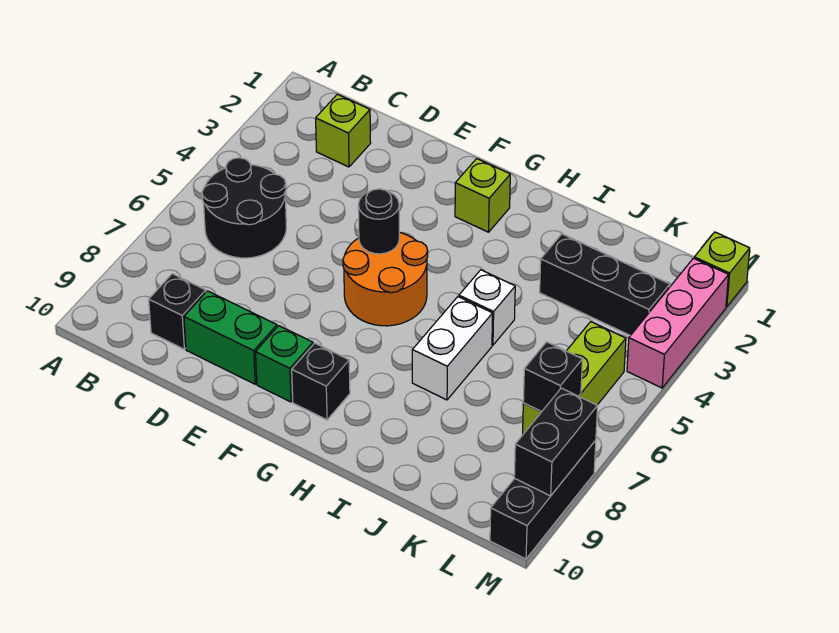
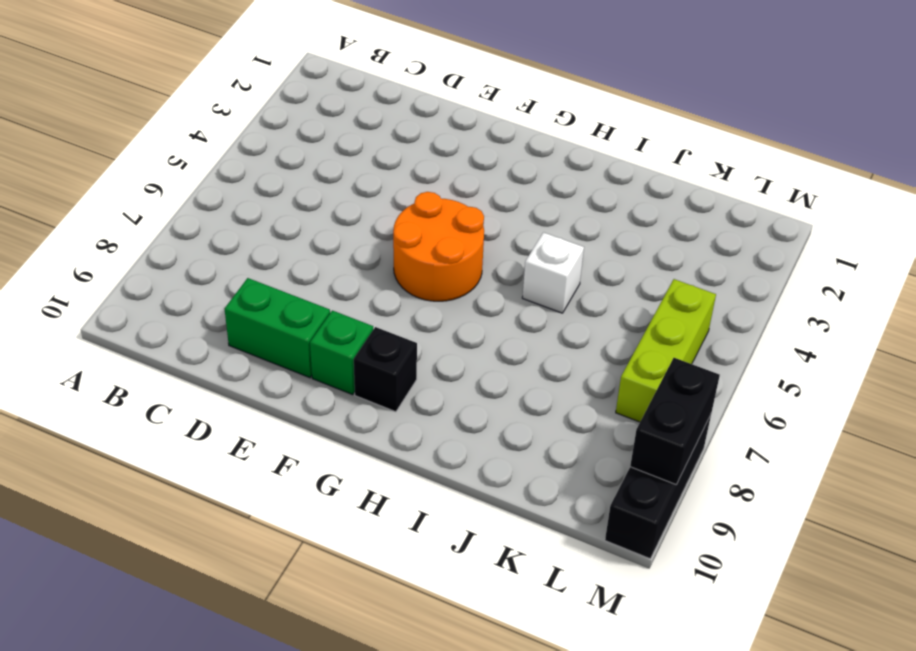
none -> black 2x2 round brick [202,158,286,258]
none -> lime 1x1 brick [316,94,371,167]
none -> black 1x1 brick [149,274,206,349]

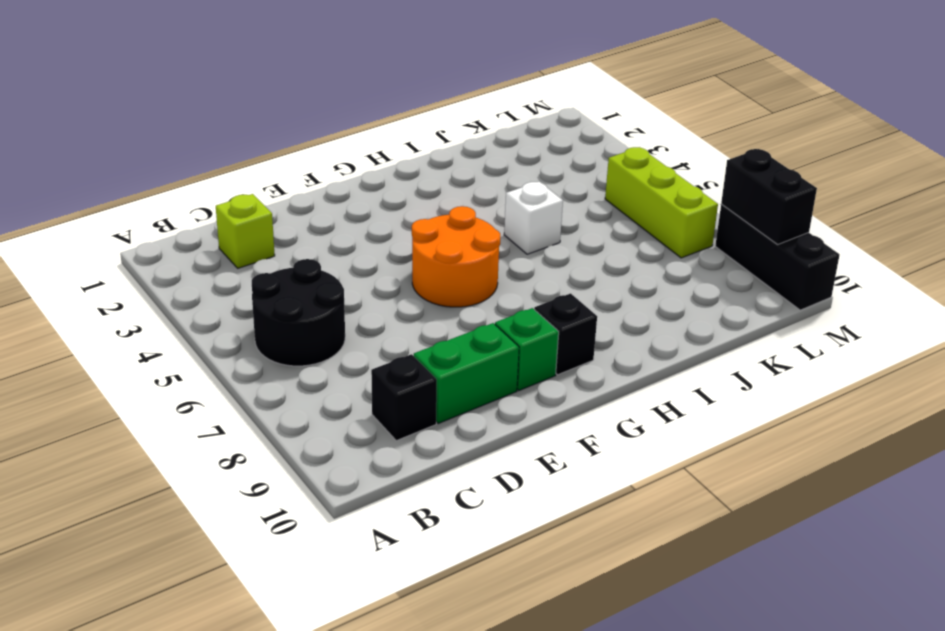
none -> lime 1x1 brick [455,159,510,232]
none -> white 1x2 brick [412,297,493,400]
none -> black 1x3 brick [540,234,670,336]

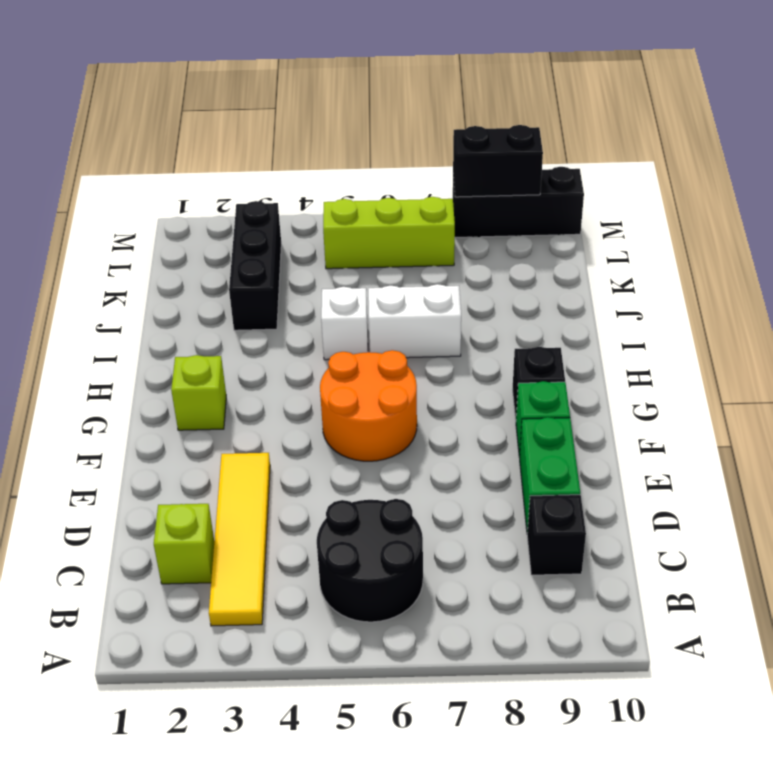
yellow 1x4 tile [209,453,270,626] -> none
none -> lime 1x1 brick [694,232,750,307]
none -> pink 1x3 brick [627,258,729,388]
none -> black 1x1 round brick [358,189,399,254]

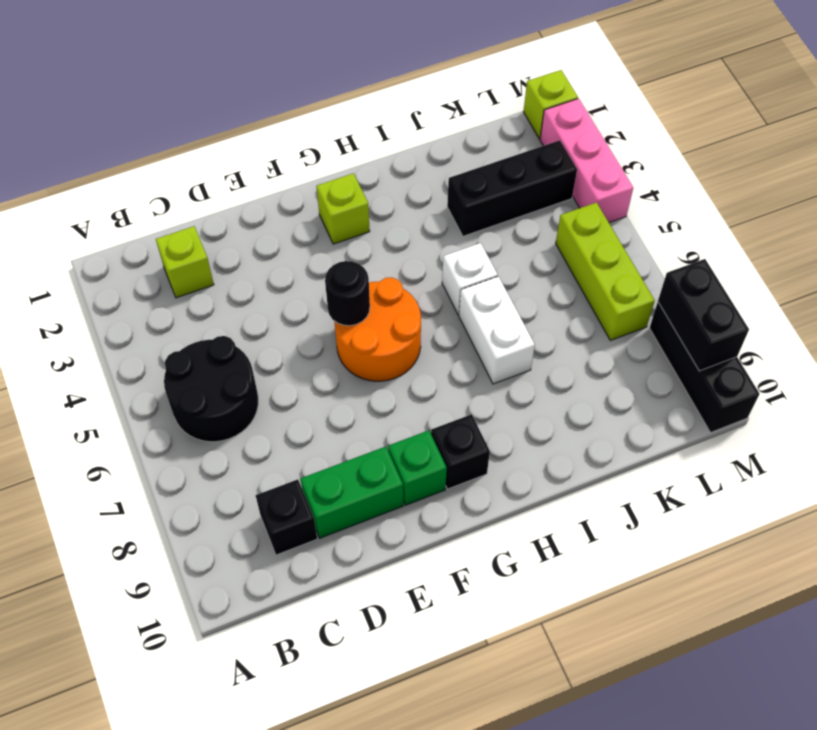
none -> black 1x1 brick [523,342,582,412]

